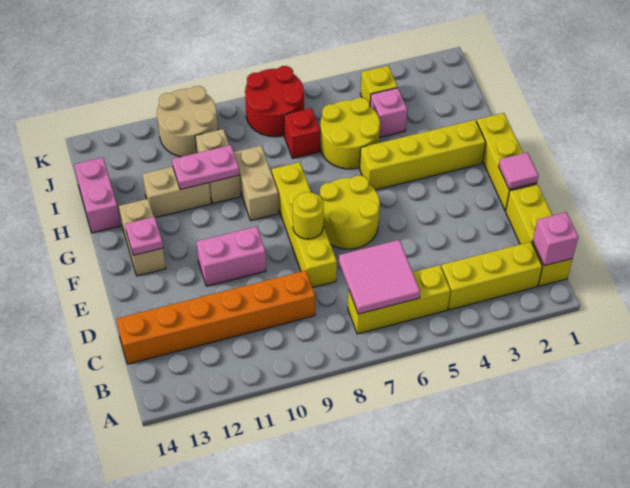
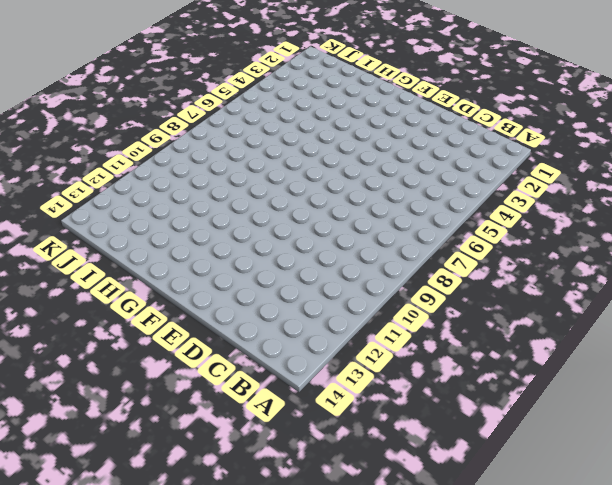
none -> yellow 1x3 brick [506,184,572,286]
none -> yellow 1x3 brick [441,242,542,310]
none -> yellow 1x3 brick [348,265,450,334]

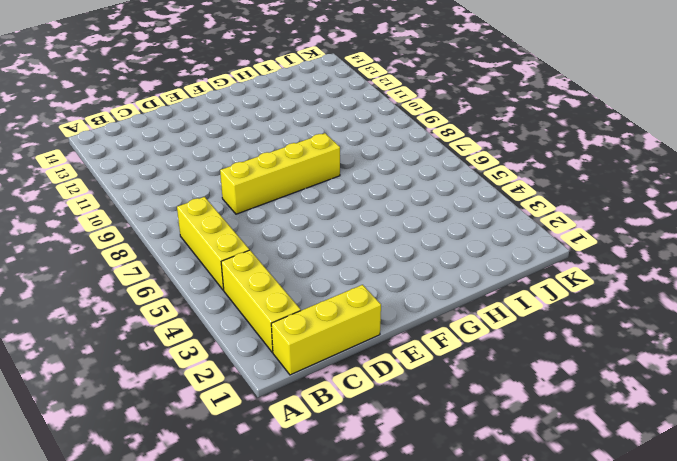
none -> orange 1x6 brick [116,271,315,364]
none -> yellow 1x3 brick [476,113,537,211]
none -> yellow 2x2 round brick [319,175,380,249]

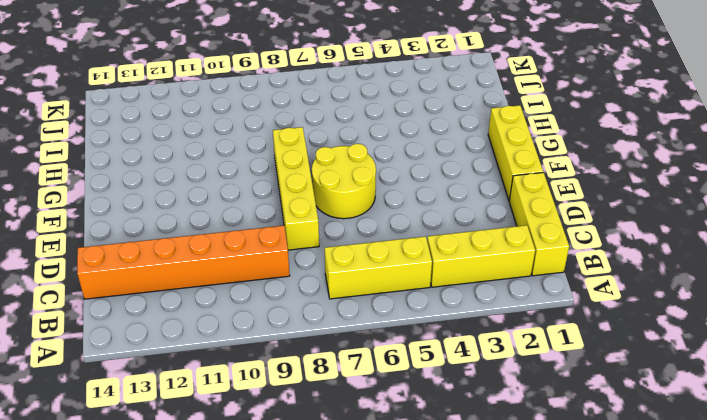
none -> pink 1x2 brick [197,226,266,286]
none -> tan 1x2 brick [119,199,166,276]
none -> yellow 1x4 brick [360,120,486,190]

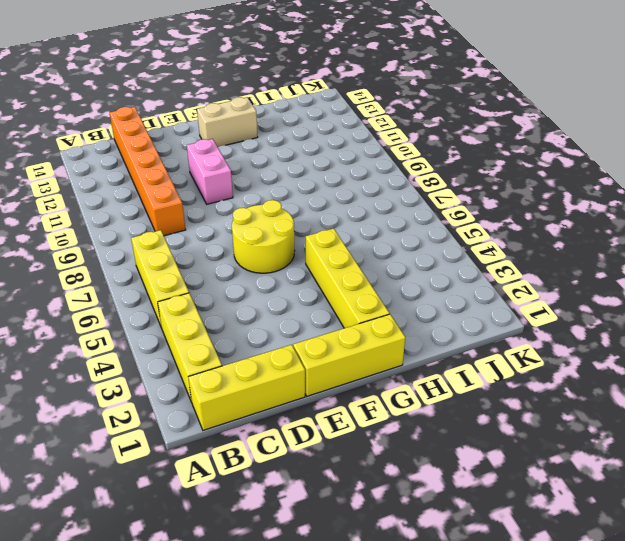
none -> yellow 1x4 brick [272,162,337,288]
none -> tan 1x2 brick [234,146,279,221]
none -> yellow 2x2 round brick [320,98,380,169]

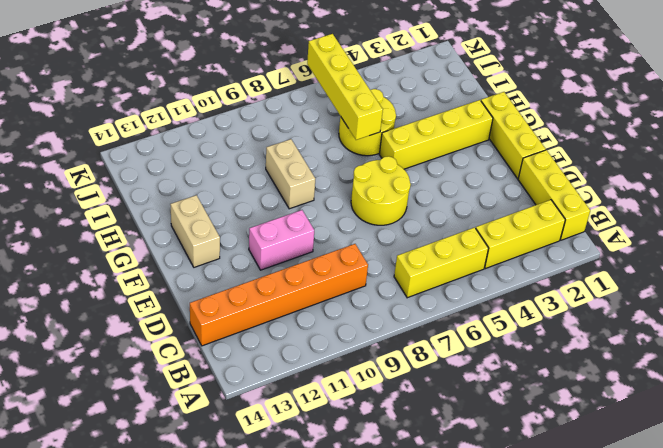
yellow 1x4 brick [307,34,383,140] -> yellow 1x4 brick moved to [272,162,337,288]
none -> tan 1x2 brick [195,129,241,203]
none -> tan 1x2 brick [142,167,211,218]
none -> pink 1x2 brick [74,157,121,233]

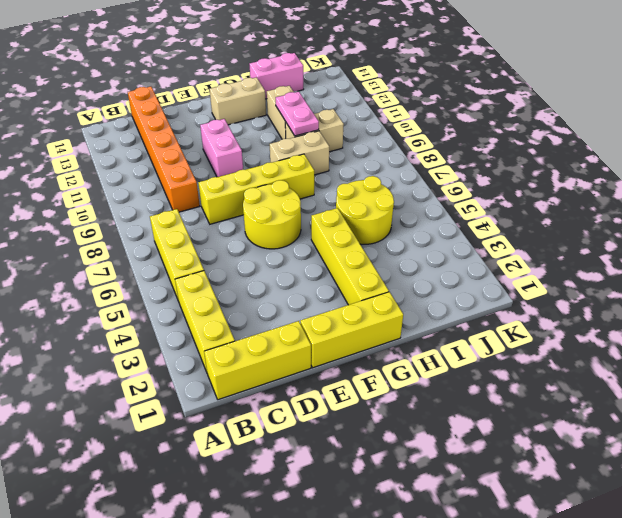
none -> pink 1x1 brick [370,88,407,138]
none -> red 1x1 brick [284,108,320,158]
none -> yellow 1x1 brick [360,66,398,106]

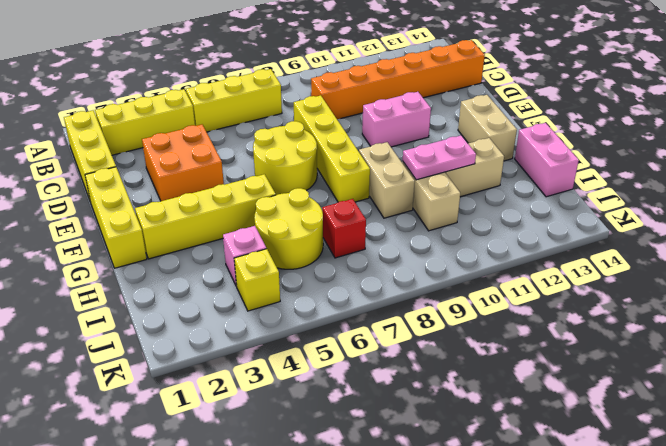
orange 2x2 brick [142,125,224,201] -> none
none -> red 2x2 round brick [245,66,304,137]
none -> tan 2x2 round brick [157,86,218,157]
none -> pink 1x1 brick [533,212,578,266]

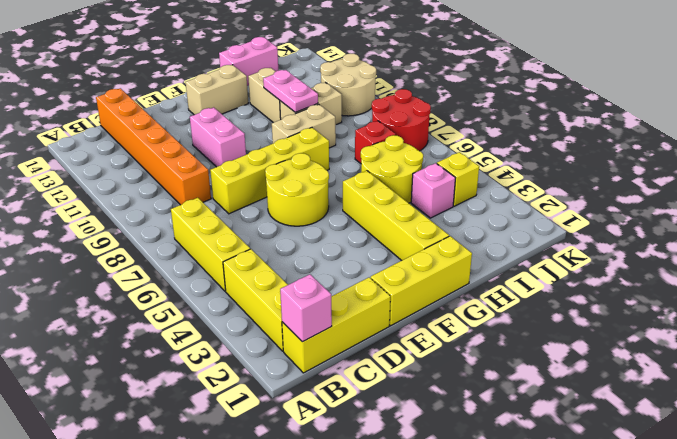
none -> pink 2x2 tile [339,240,420,314]
none -> pink 1x1 tile [499,152,539,189]
none -> yellow 1x1 round brick [293,192,324,239]

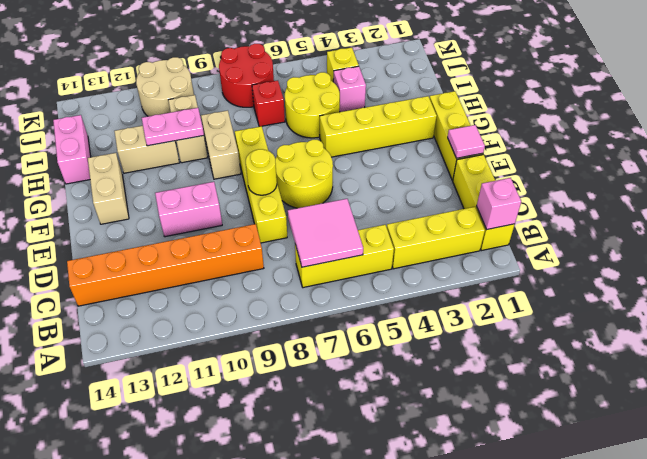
none -> pink 1x1 plate [125,217,163,255]

